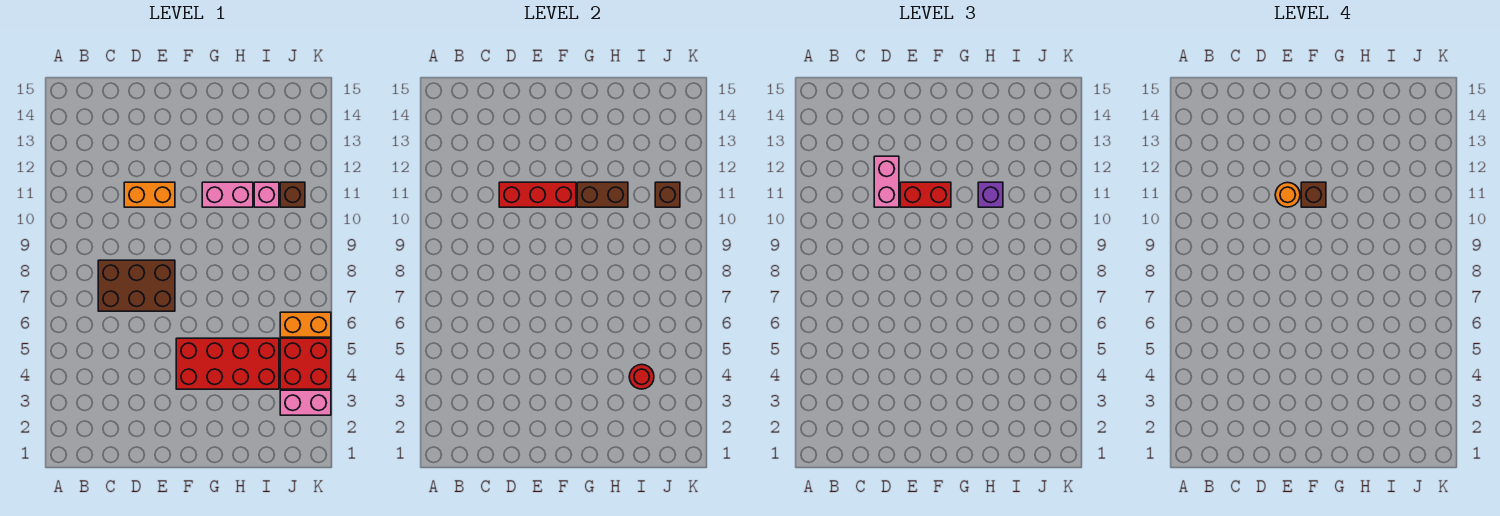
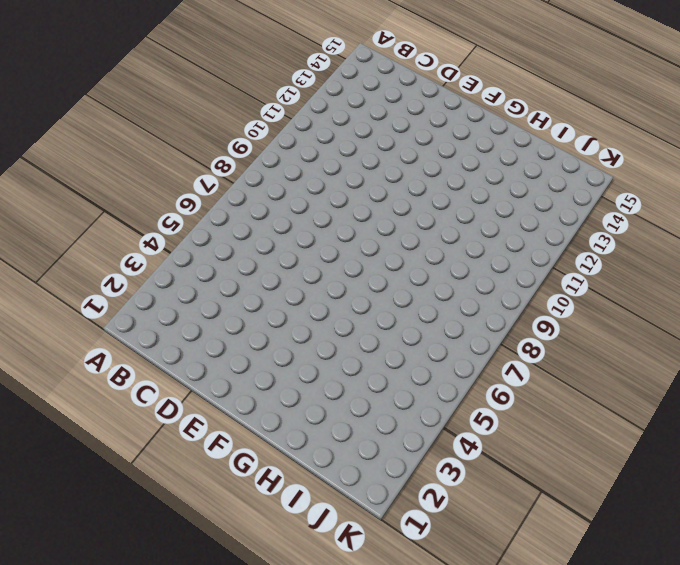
none -> brown 2x3 brick [98,260,175,311]
none -> orange 1x2 brick [124,182,175,207]
none -> red 2x4 brick [176,338,279,389]

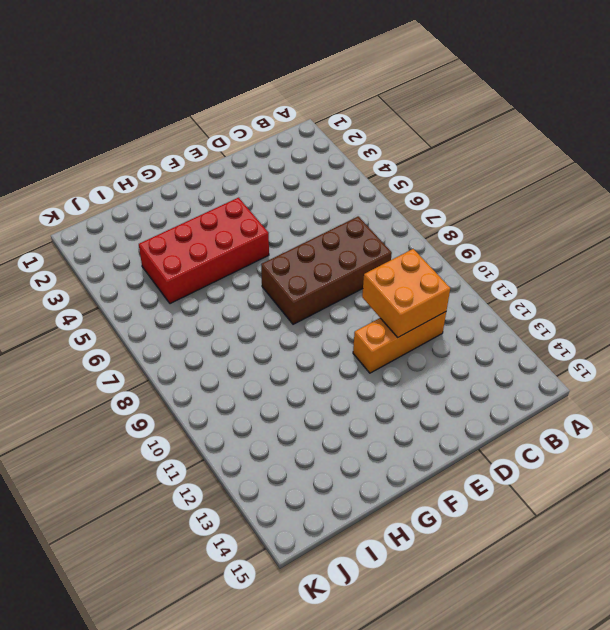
brown 2x4 brick [261,216,392,324] -> brown 2x3 brick [98,260,175,311]
orange 2x2 brick [362,249,450,338] -> red 1x3 brick [499,182,576,207]
orange 1x3 brick [353,312,446,373] -> orange 1x2 brick [124,182,175,207]
none -> pink 1x2 brick [202,182,253,207]
none -> pink 1x1 brick [254,182,279,207]
none -> pink 1x2 brick [280,390,331,415]

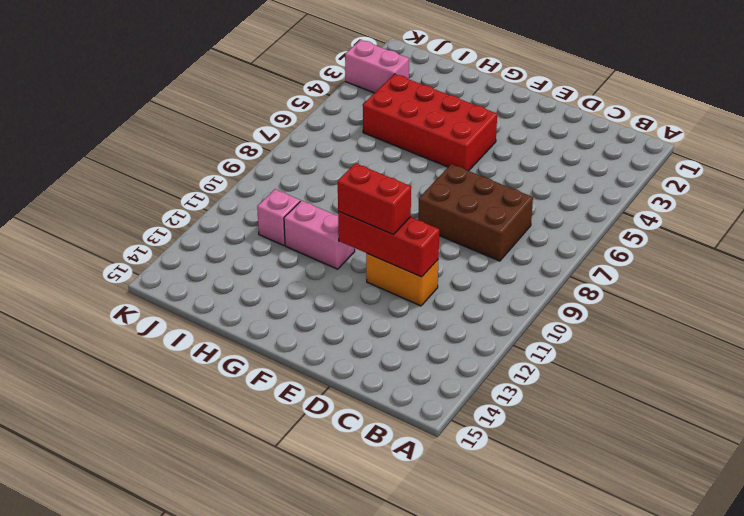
none -> red 2x2 brick [280,338,331,389]
none -> orange 1x2 brick [280,312,331,337]
none -> brown 1x1 brick [280,182,305,207]

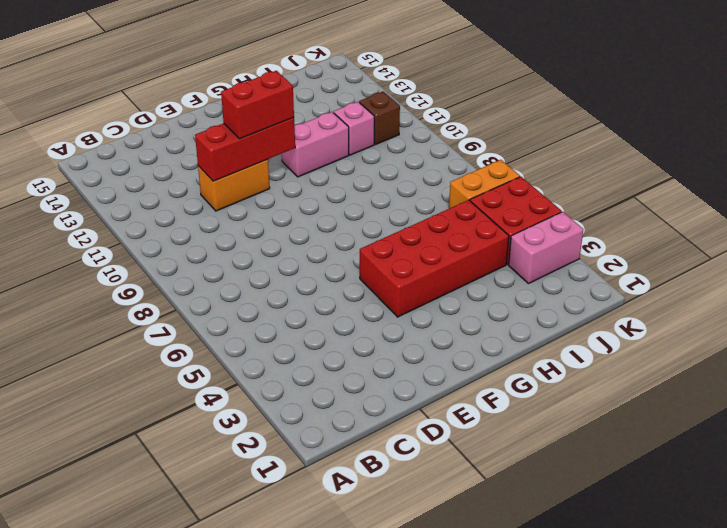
none -> brown 2x3 brick [98,260,175,311]
none -> brown 1x2 brick [577,182,628,207]
none -> red 1x1 round brick [629,364,654,389]

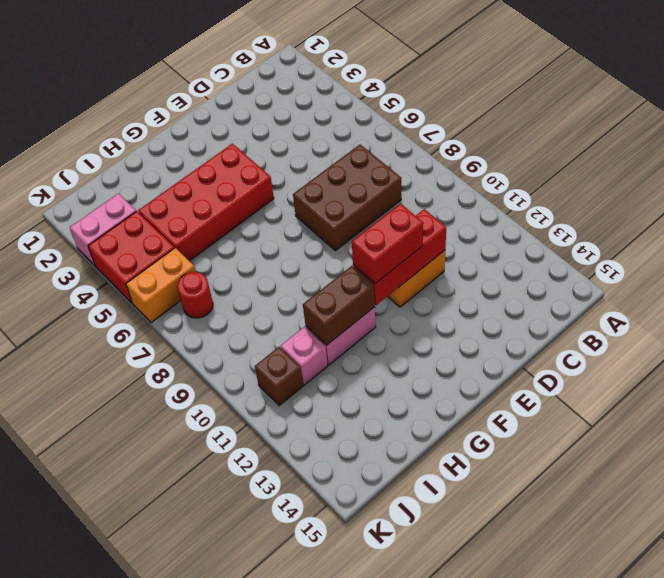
red 1x1 round brick [177,272,213,318] -> red 1x1 round brick moved to [629,364,654,389]
none -> brown 1x1 brick [655,182,680,207]
none -> pink 1x2 brick [874,156,899,207]
none -> purple 1x1 brick [978,182,1003,207]

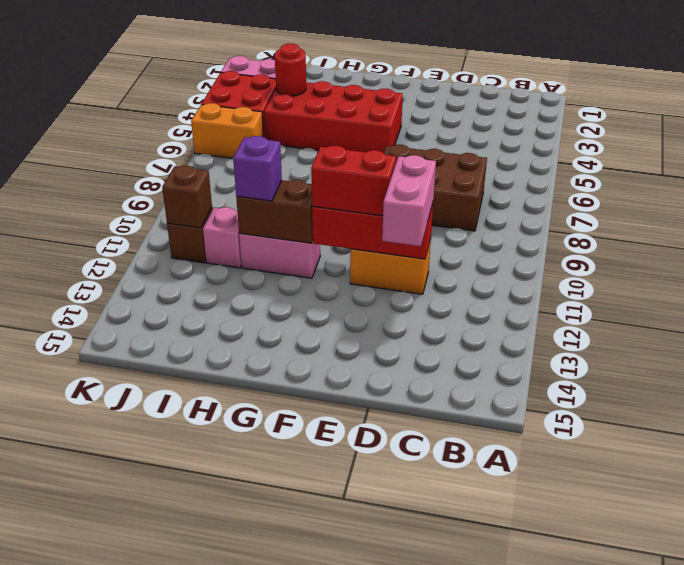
none -> orange 1x1 round brick [1275,182,1300,207]
none -> brown 1x1 brick [1301,182,1326,207]

